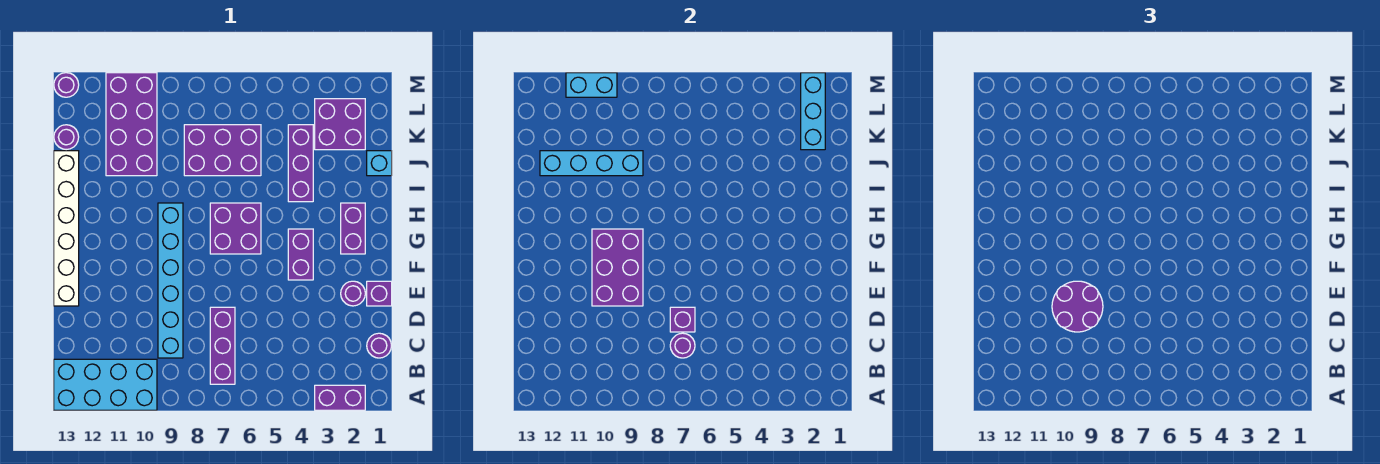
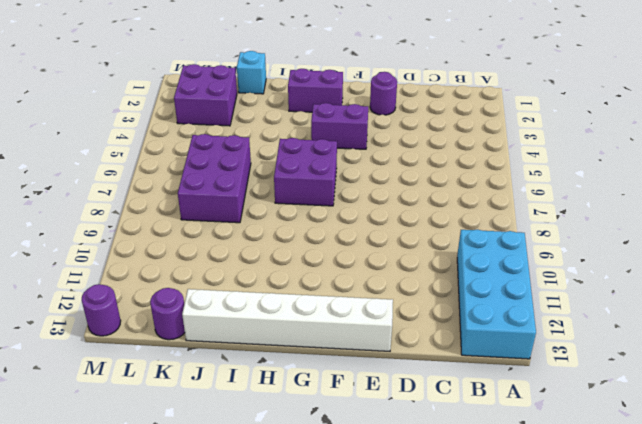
none -> purple 1x2 brick [315,385,365,410]
none -> purple 1x3 brick [210,307,235,384]
none -> purple 1x1 round brick [367,333,391,358]

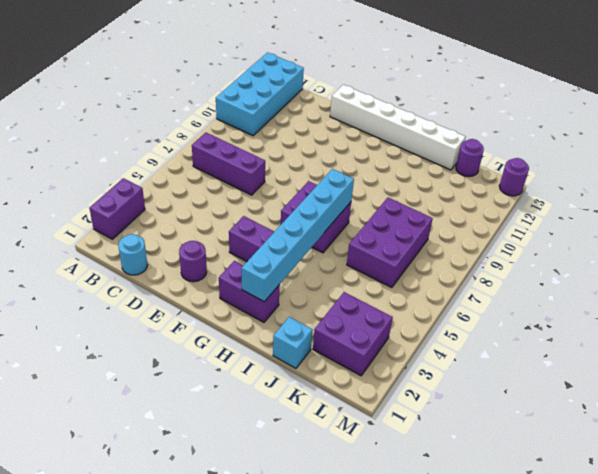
cyan 1x1 round brick [118,234,147,275] -> purple 1x1 round brick [367,333,391,358]
cyan 1x6 brick [242,169,354,302] -> cyan 1x6 brick turned to [158,203,183,358]
none -> purple 1x1 brick [367,281,392,306]
none -> purple 1x3 brick [288,125,313,202]
none -> purple 2x4 brick [106,73,157,176]

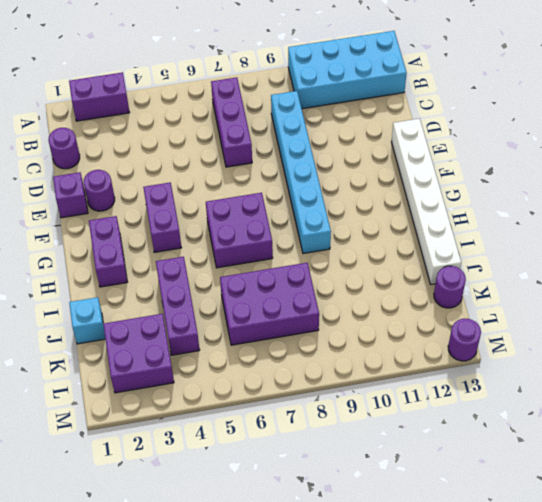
none -> purple 2x4 brick [106,73,157,176]
none -> purple 1x1 round brick [670,333,695,358]
none -> purple 1x1 brick [670,307,695,332]

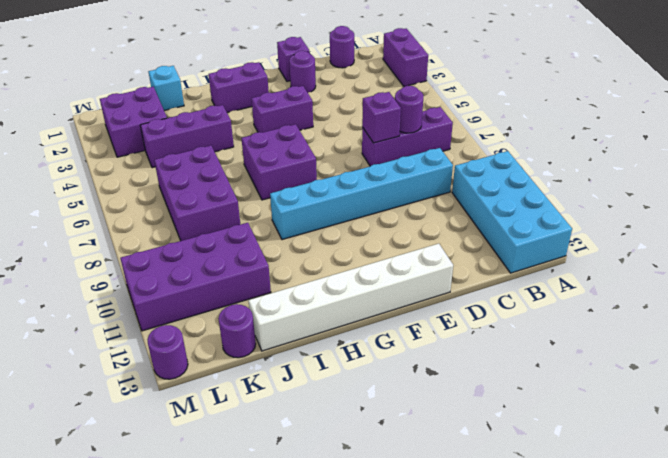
none -> purple 2x3 brick [592,229,643,306]
none -> cyan 1x4 brick [540,151,643,176]
none -> cyan 1x3 brick [801,73,825,150]

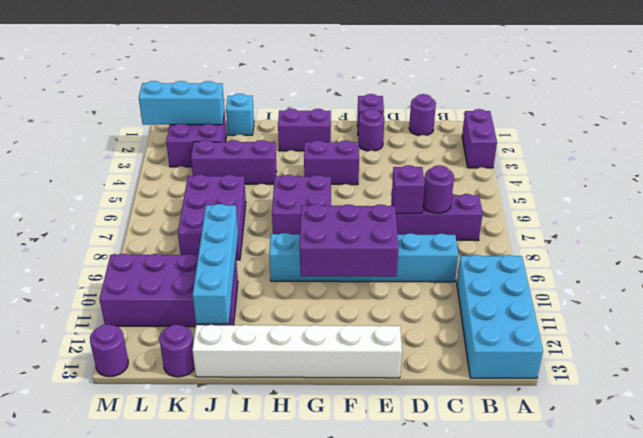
none -> cyan 1x2 brick [566,73,617,97]
none -> purple 2x2 round brick [1052,281,1103,332]

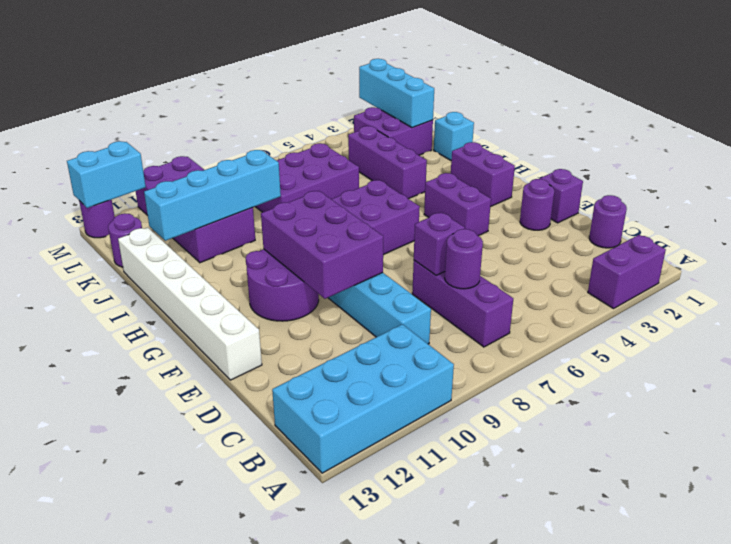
purple 2x2 round brick [246,249,319,321] -> purple 2x2 round brick moved to [1052,281,1103,332]
cyan 1x2 brick [67,141,146,208] -> cyan 1x2 brick moved to [566,73,617,97]

